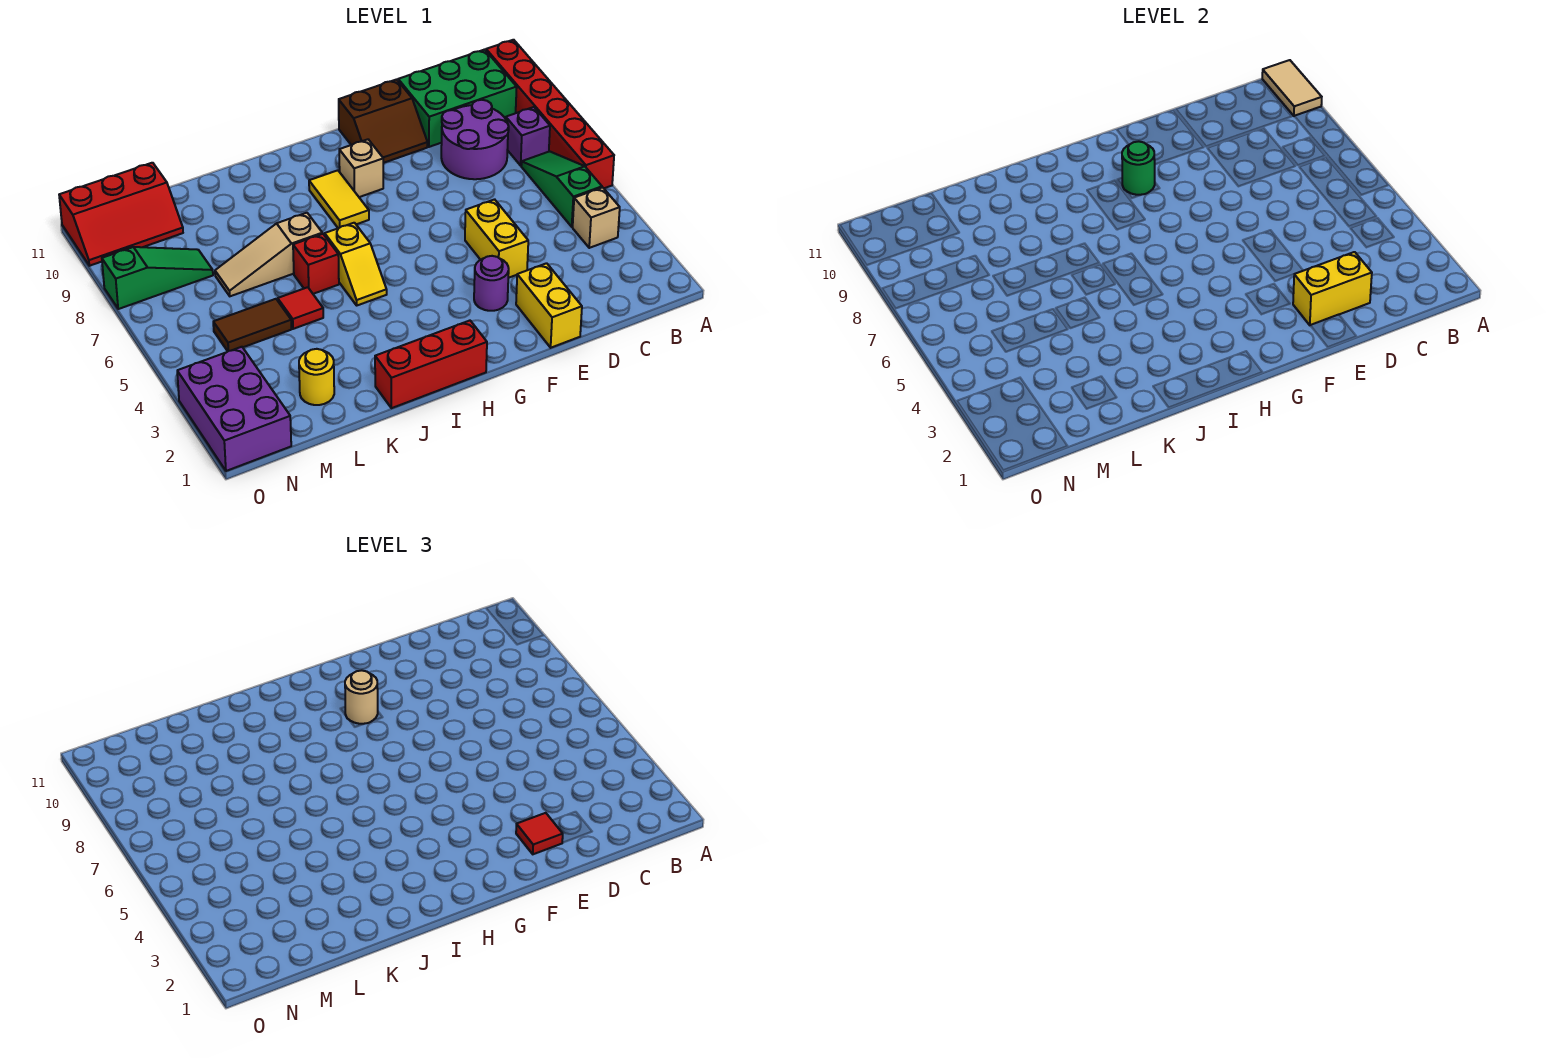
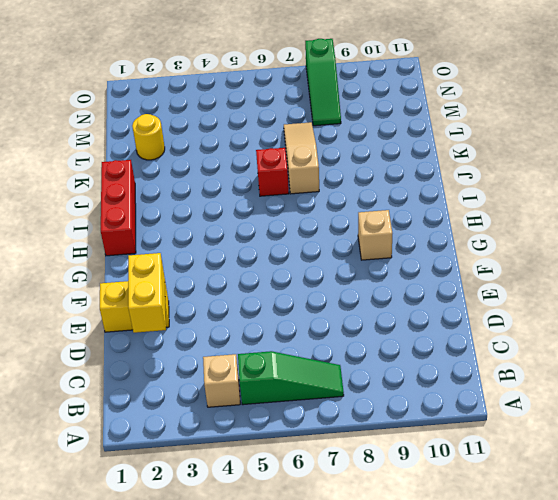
none -> red 1x6 brick [486,40,614,188]
none -> purple 1x1 brick [506,107,550,166]
none -> green 2x3 brick [398,49,517,147]

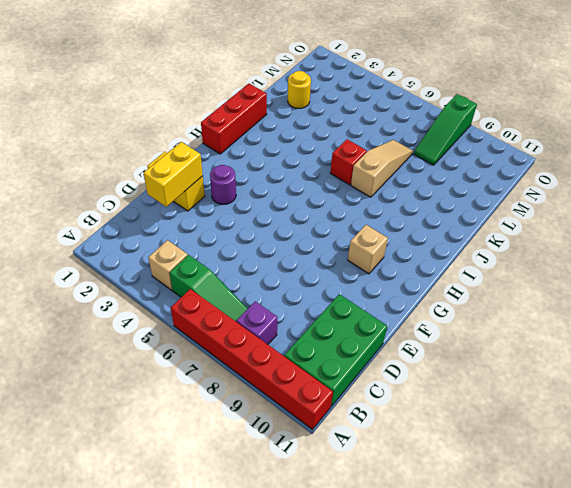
none -> purple 2x2 round brick [441,100,509,179]
none -> yellow 1x2 brick [465,199,528,278]
none -> brown 2x2 slope [339,79,427,163]

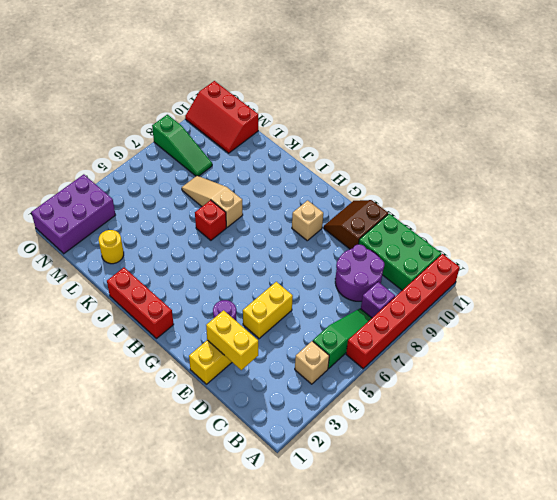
brown 2x2 slope [324,200,388,249] -> brown 2x2 slope turned to [339,79,427,163]
none -> yellow 1x2 tile [309,170,369,228]
none -> yellow 1x2 slope [325,223,387,305]
none -> red 1x1 tile [278,287,323,329]

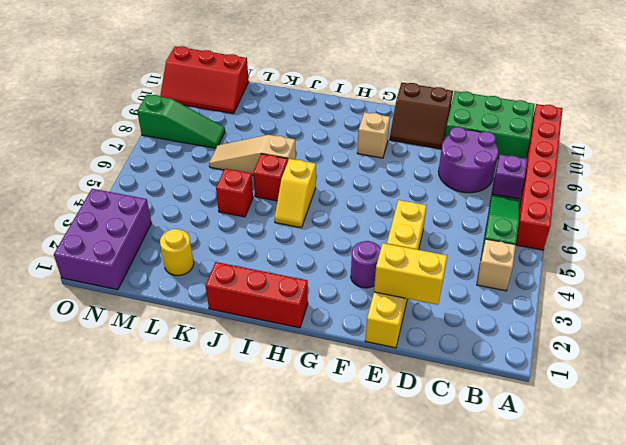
red 1x1 brick [216,169,253,217] -> red 1x1 tile [278,287,323,329]
none -> yellow 1x2 tile [309,170,369,228]
none -> brown 1x2 tile [213,299,291,351]
none -> tan 1x2 tile [1262,60,1322,116]

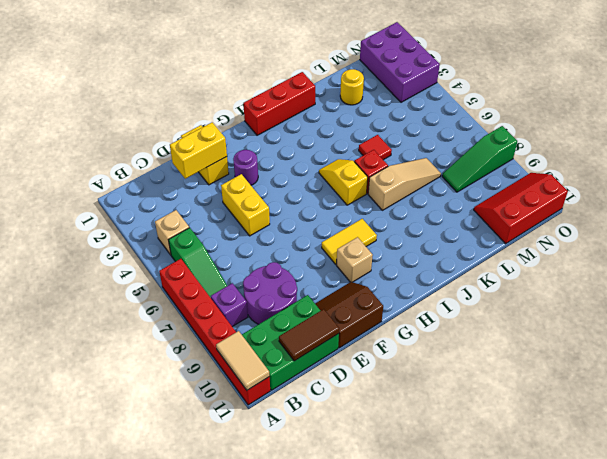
brown 1x2 tile [279,309,339,361] -> brown 1x2 tile moved to [213,299,291,351]
yellow 1x2 tile [322,219,377,264] -> yellow 1x2 tile turned to [309,170,369,228]
none -> green 1x1 round brick [1122,141,1155,195]
none -> red 1x1 tile [516,813,563,854]
none -> tan 1x1 round brick [345,670,378,724]

